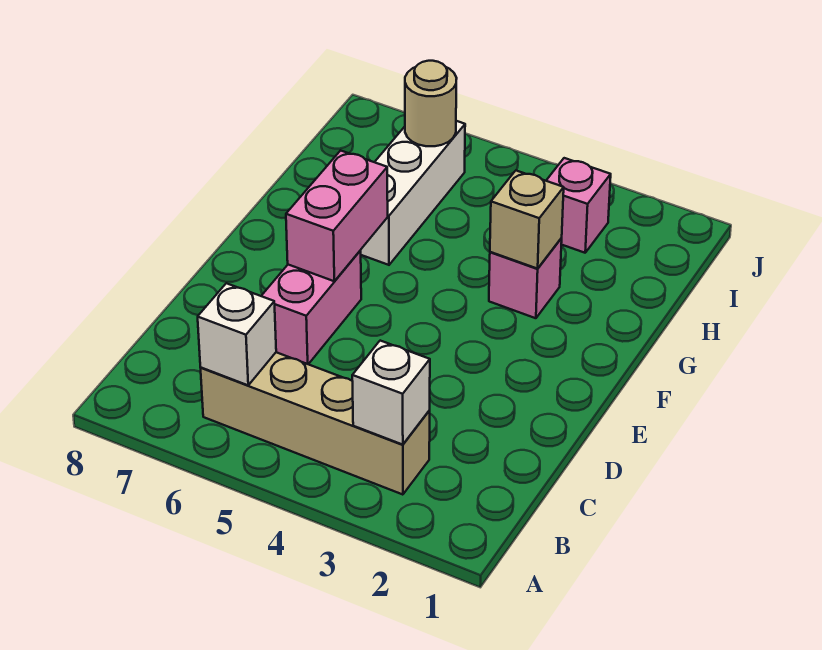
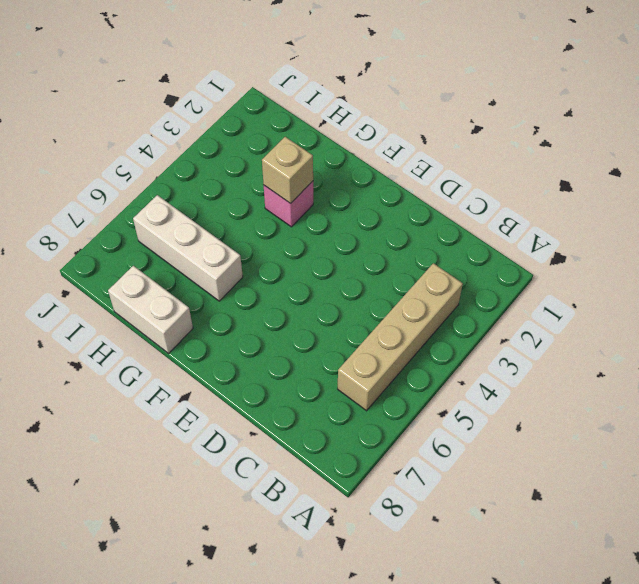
white 1x2 brick [108,266,193,353] -> none
none -> pink 1x2 brick [262,251,361,364]
none -> pink 1x1 brick [546,158,611,253]

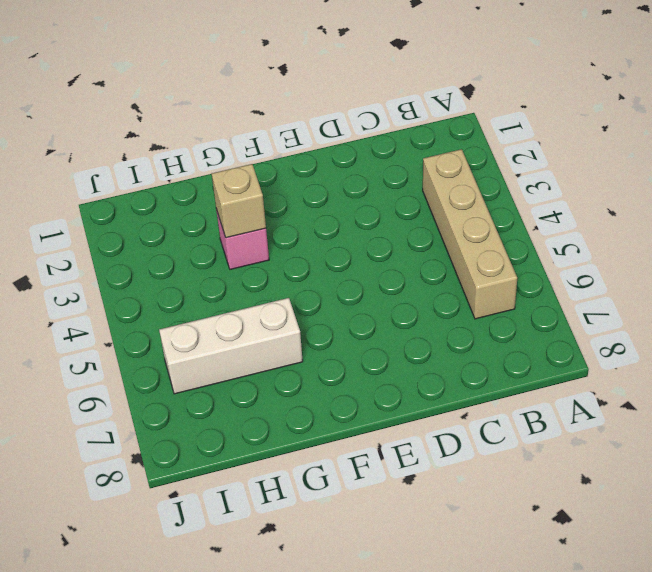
none -> pink 1x2 brick [262,251,361,364]
none -> pink 1x1 brick [546,158,611,253]

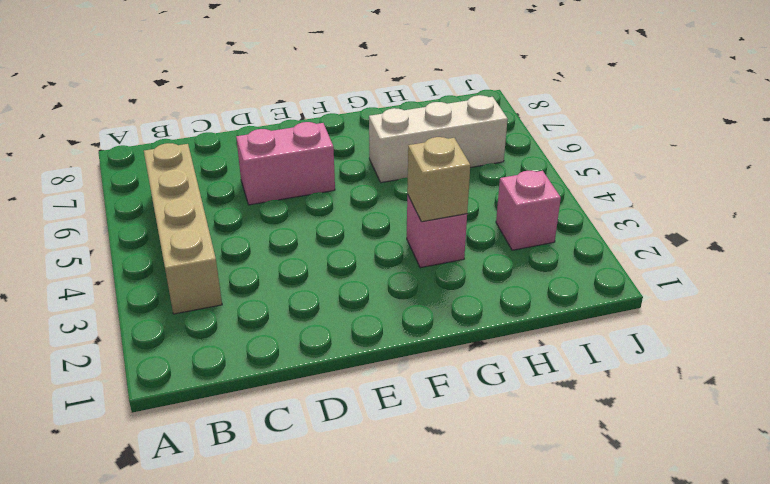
none -> white 1x1 brick [352,341,430,445]
none -> white 1x1 brick [198,283,276,385]

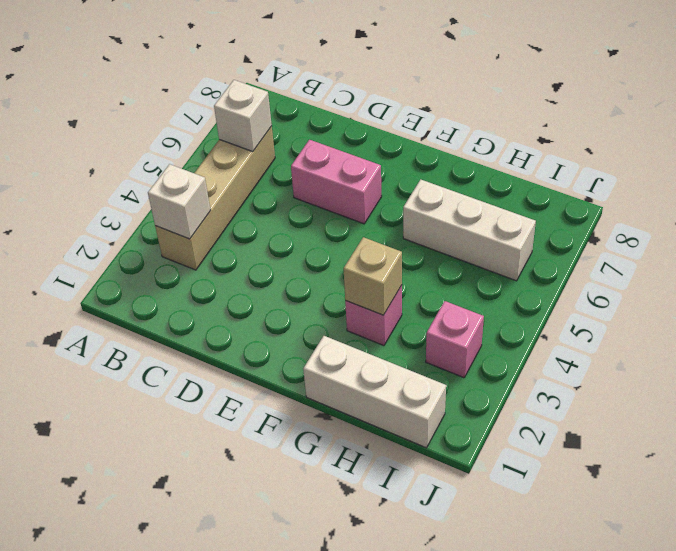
white 1x3 brick [303,336,446,448] -> none
none -> pink 1x2 brick [286,151,388,281]
none -> tan 1x1 round brick [405,61,457,146]

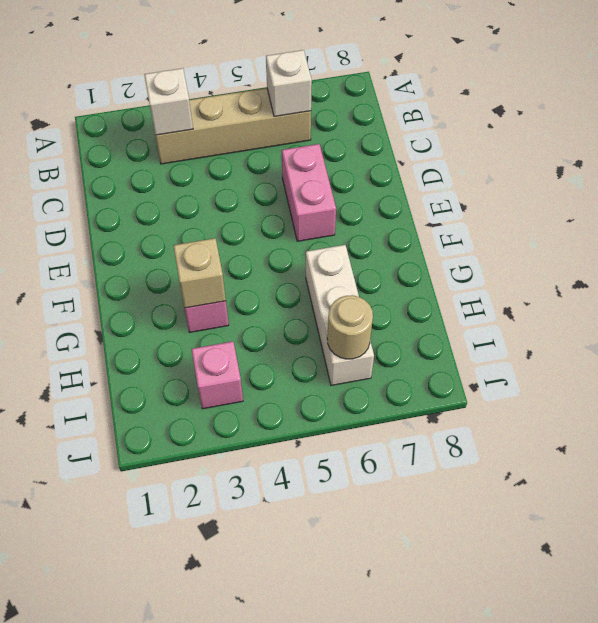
none -> pink 1x2 brick [286,151,388,281]

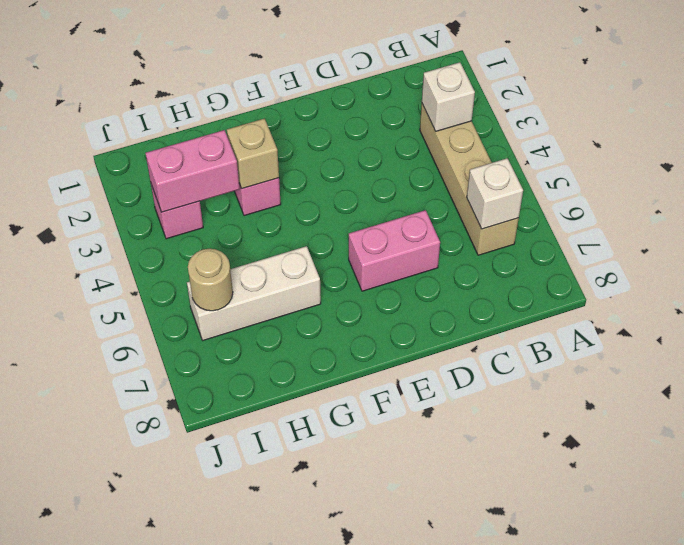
pink 1x2 brick [145,130,240,212] -> pink 1x2 brick moved to [286,151,388,281]

